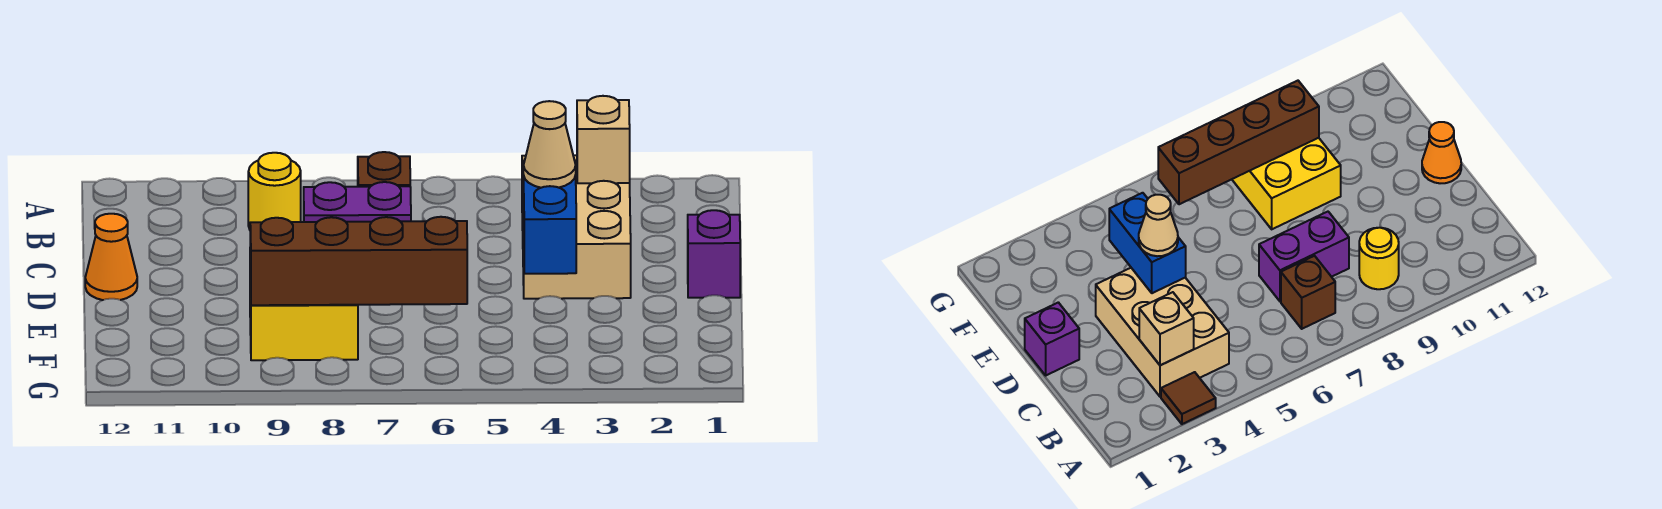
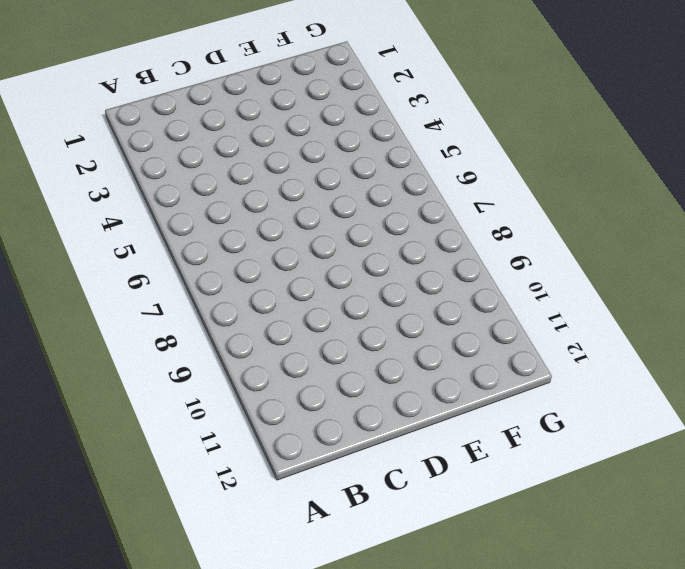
none -> brown 1x1 tile [1161,372,1216,424]
none -> tan 2x3 brick [522,155,631,299]
none -> brown 1x1 brick [358,152,410,187]

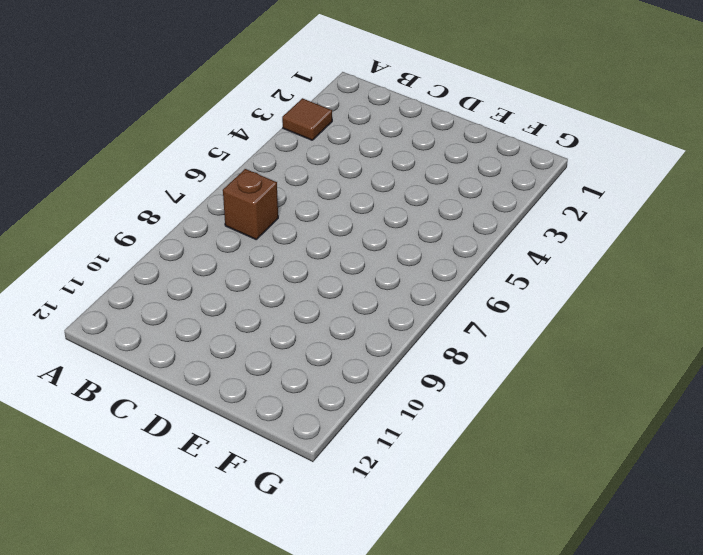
none -> tan 2x3 brick [522,155,631,299]
none -> yellow 1x1 round brick [248,153,301,229]
none -> purple 1x2 brick [304,182,411,222]

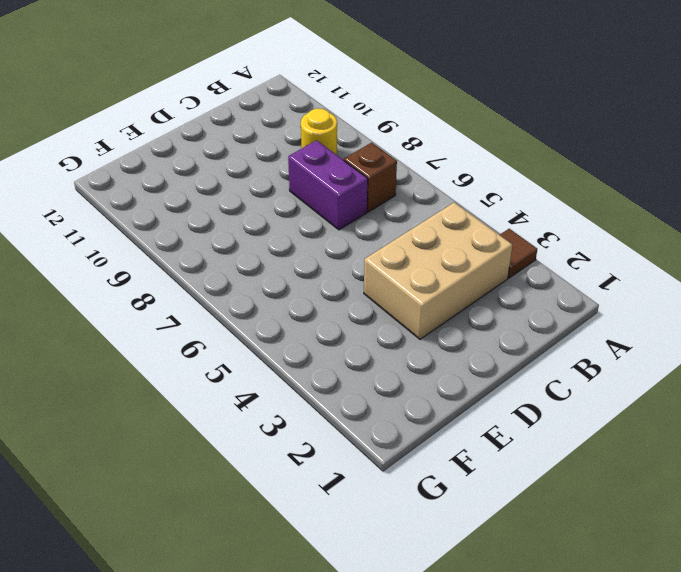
none -> purple 1x1 brick [688,210,740,298]
none -> orange 1x1 cone [85,214,137,300]
none -> yellow 2x2 brick [250,280,358,360]

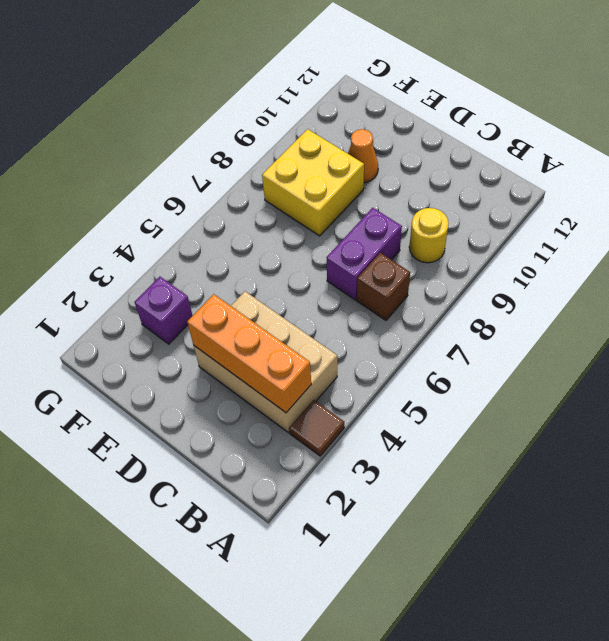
orange 1x3 brick [187,294,311,413] -> tan 1x1 brick [577,96,630,183]
orange 1x1 cone [348,129,378,183] -> orange 1x1 cone moved to [85,214,137,300]
purple 1x1 brick [135,277,193,344] -> purple 1x1 brick moved to [688,210,740,298]
none -> blue 1x2 brick [523,161,576,274]
none -> brown 1x4 brick [250,217,467,305]
none -> tan 1x1 cone [523,101,576,188]

